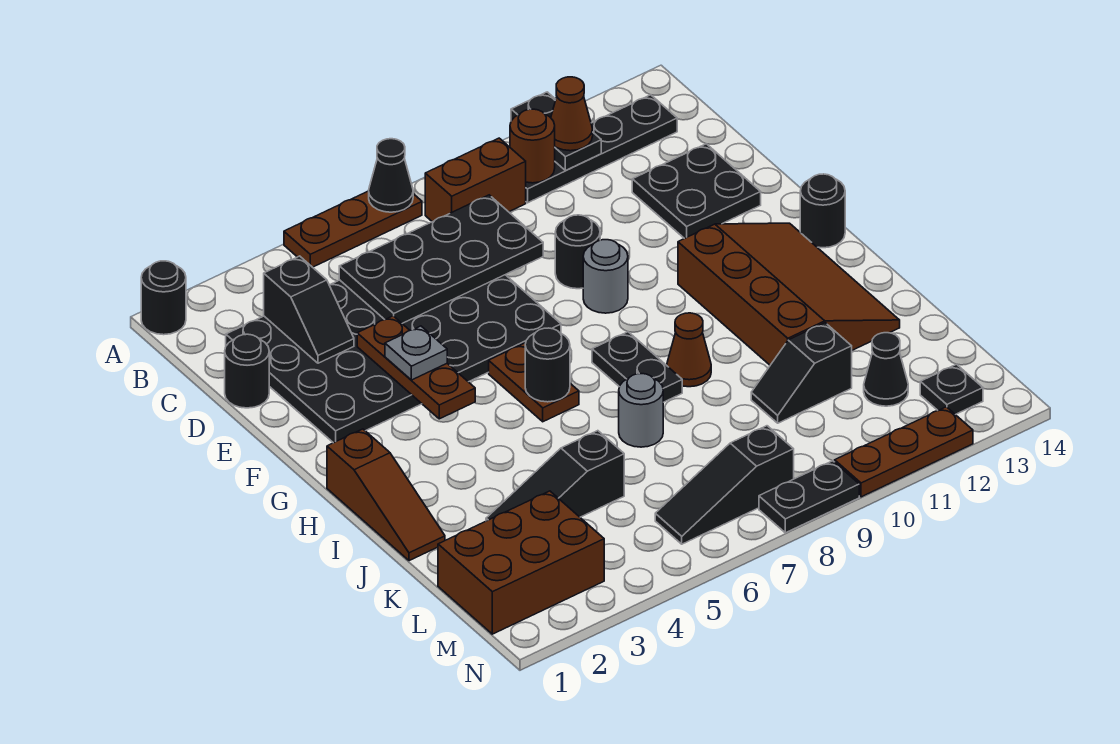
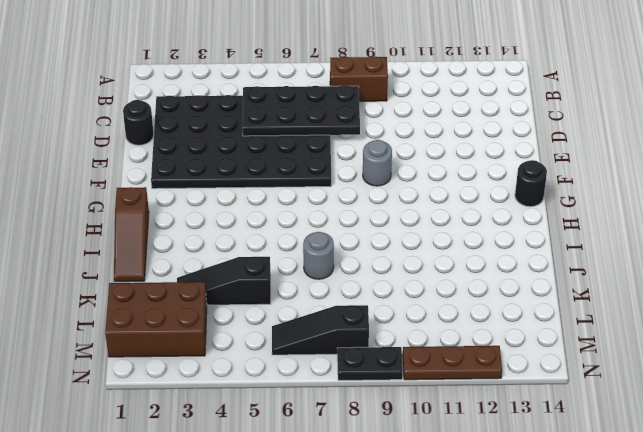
none -> black 1x1 round brick [141,261,186,335]
none -> brown 1x3 plate [284,191,422,267]
none -> black 1x4 plate [526,95,677,203]
none -> black 2x2 plate [632,144,761,239]

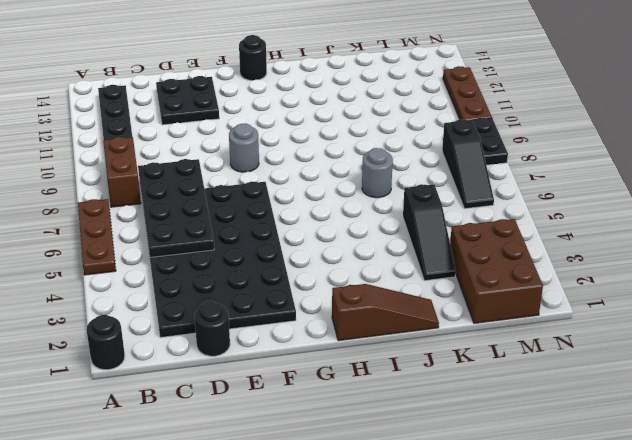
none -> black 1x1 round brick [555,215,600,289]
none -> brown 1x2 plate [489,343,579,422]
none -> brown 3x4 slope [678,223,900,365]
none -> black 1x2 plate [592,332,682,402]

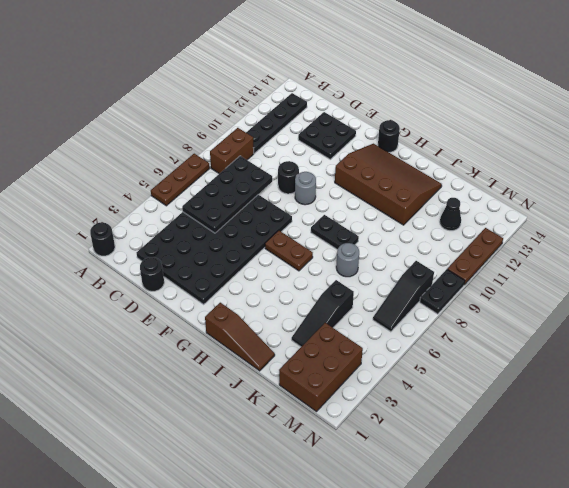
none -> brown 1x1 cone [667,313,711,387]
none -> black 1x2 slope [751,323,852,423]
none -> black 1x1 plate [920,364,983,415]
none -> black 1x1 cone [369,139,413,212]

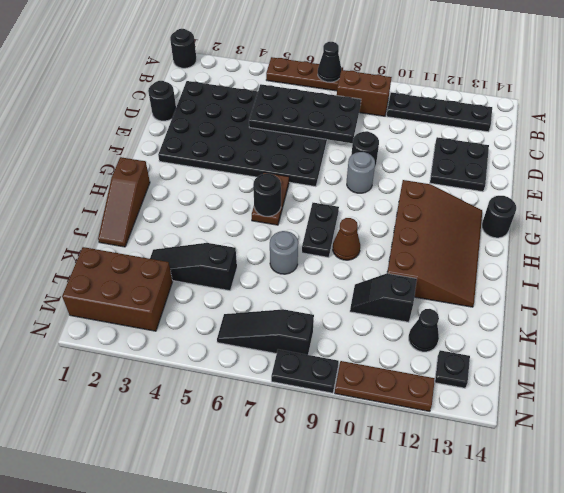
none -> black 1x2 plate [511,92,601,170]
none -> brown 1x1 round brick [510,109,555,183]
none -> black 1x2 slope [264,256,354,363]
none -> brown 1x3 plate [357,316,475,419]

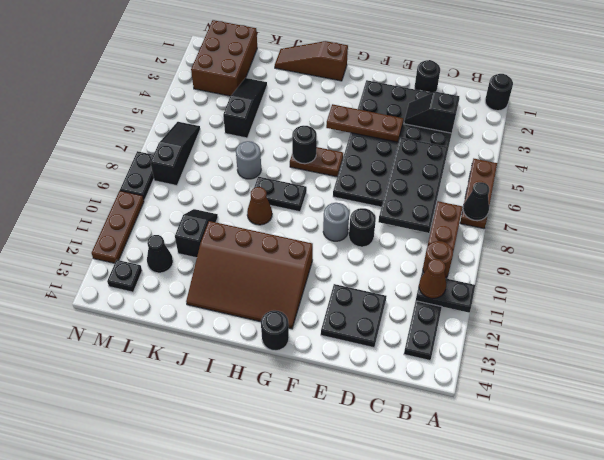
none -> grey 1x1 plate [385,326,447,380]

